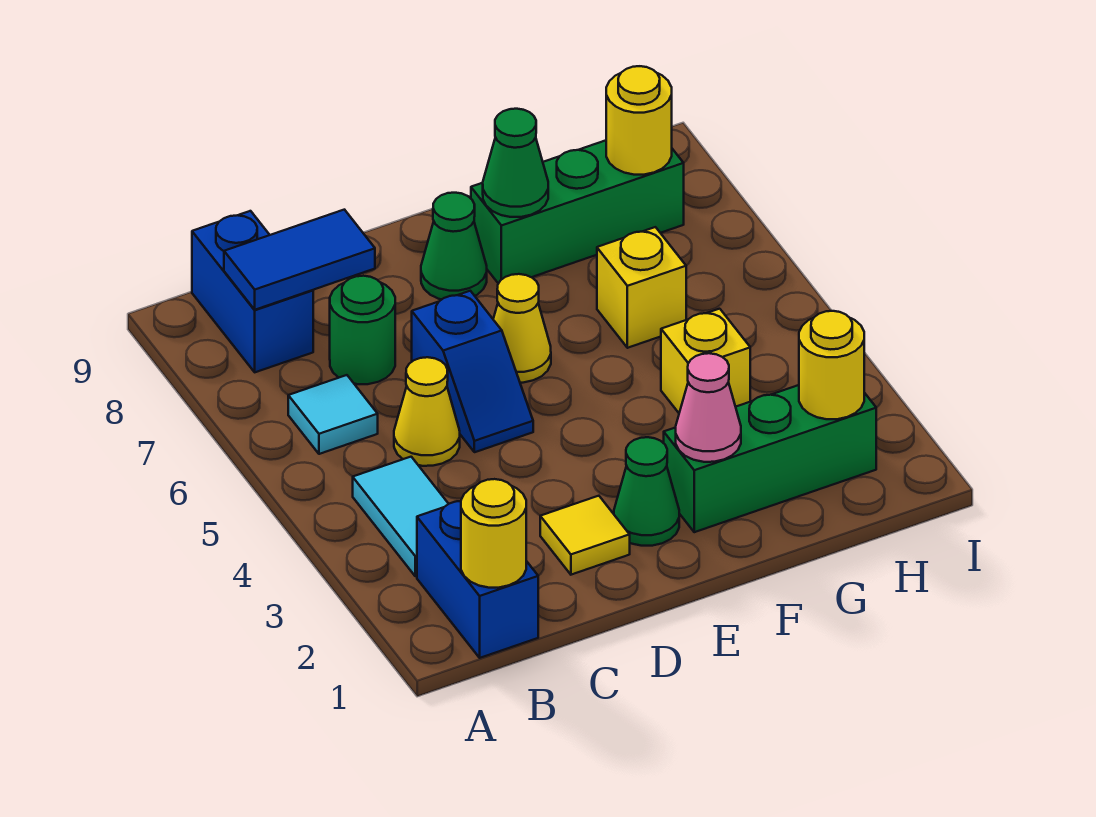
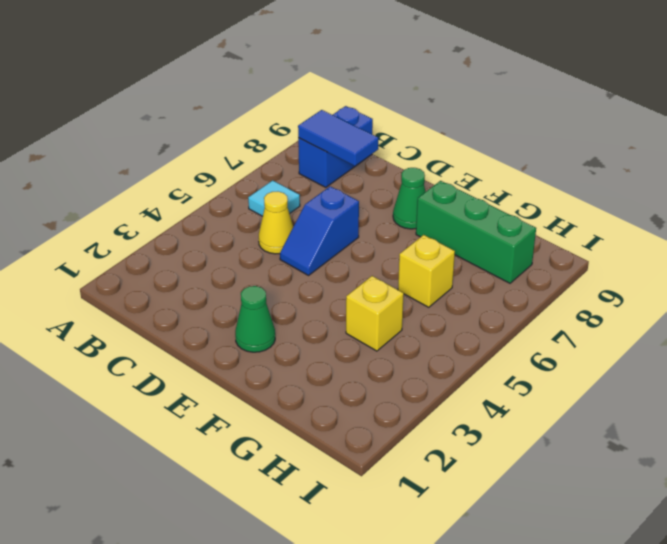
none -> blue 1x2 brick [417,501,538,658]
none -> cyan 1x2 tile [353,457,448,576]
none -> green 1x1 round brick [330,276,395,384]

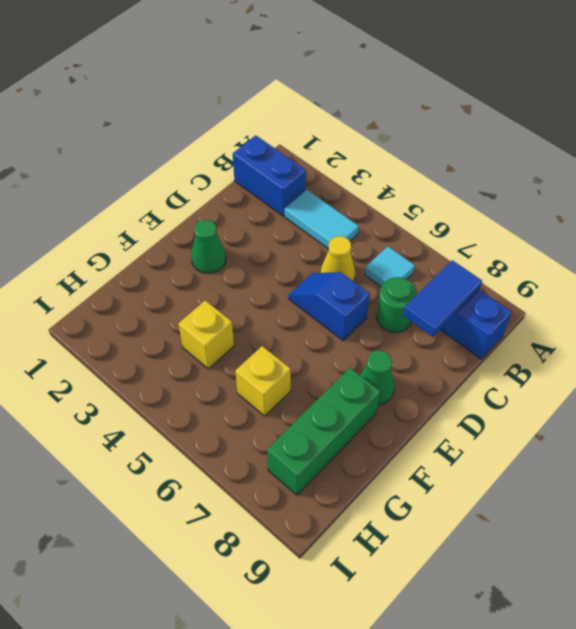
none -> yellow 1x1 tile [540,496,630,575]
none -> yellow 1x1 cone [493,274,551,383]
none -> green 1x3 brick [664,385,876,532]

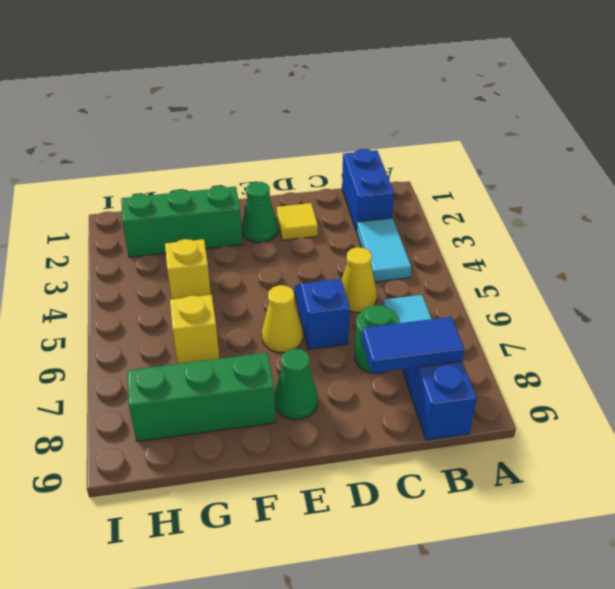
none -> yellow 1x1 round brick [461,479,526,588]
none -> pink 1x1 cone [676,353,741,462]
none -> green 1x1 cone [483,109,548,217]

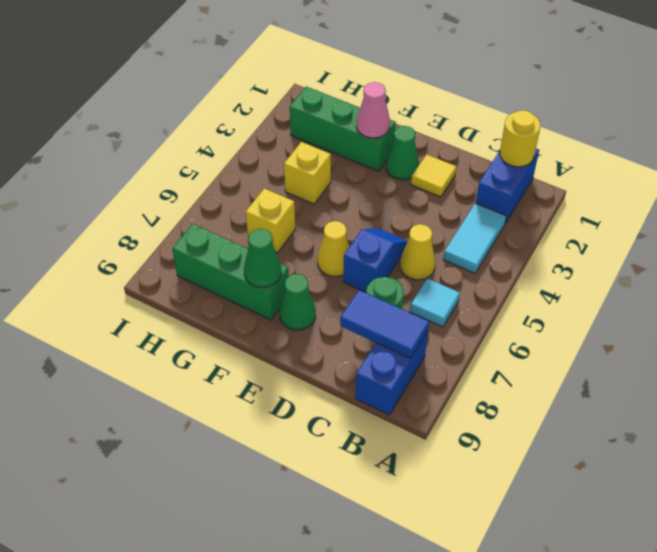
none -> yellow 1x1 round brick [799,311,864,419]
none -> yellow 1x1 round brick [606,66,672,175]

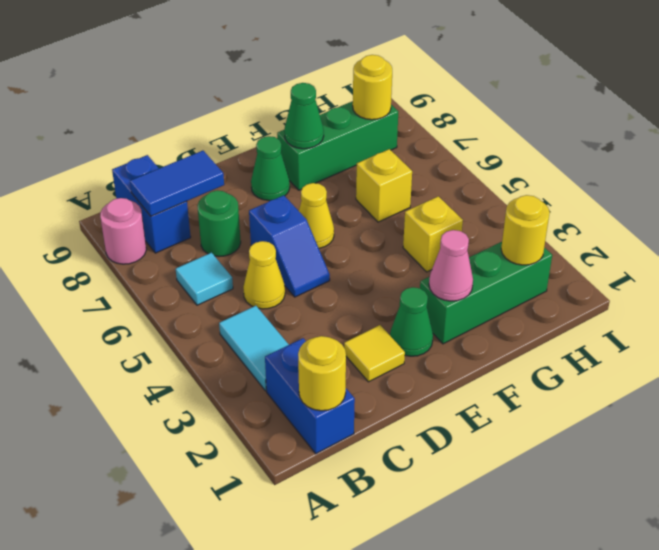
pink 1x1 round brick [100,198,146,264] -> none

